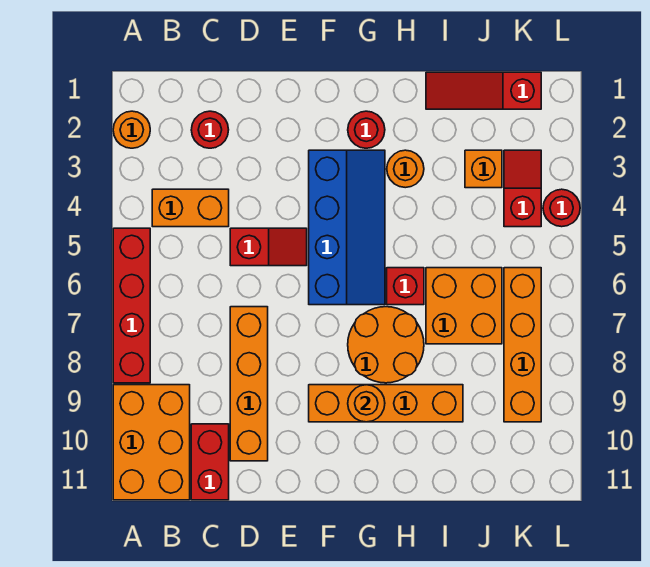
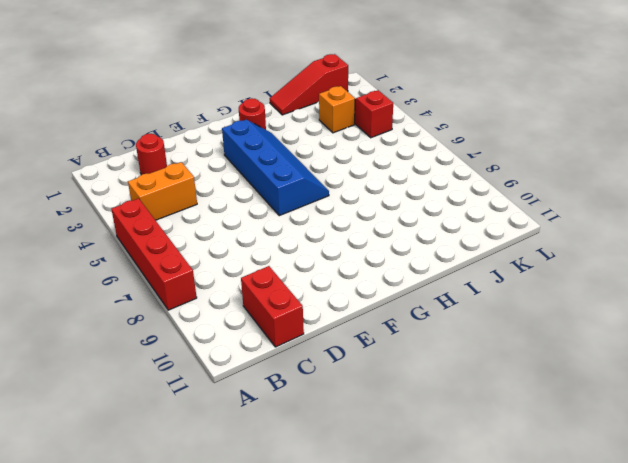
none -> orange 1x1 round brick [113,111,150,148]
none -> orange 2x3 brick [113,385,190,500]
none -> red 1x2 slope [230,228,307,266]

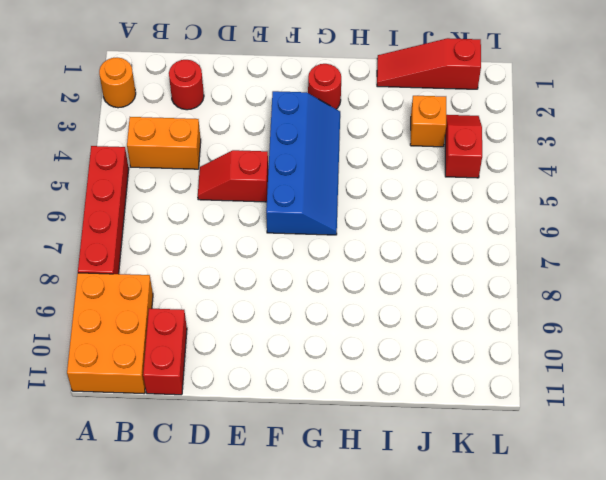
red 1x2 slope [198,150,268,202] -> red 1x2 slope turned to [230,228,307,266]
none -> orange 1x4 brick [230,307,268,461]
none -> orange 1x4 brick [309,385,463,422]
none -> orange 2x2 round brick [348,307,424,383]

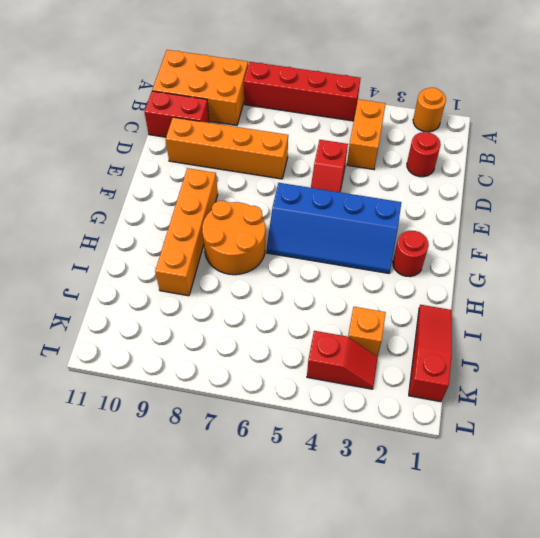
none -> orange 1x1 round brick [387,150,424,188]
none -> red 1x1 brick [387,268,424,305]
none -> orange 2x2 brick [426,268,502,344]

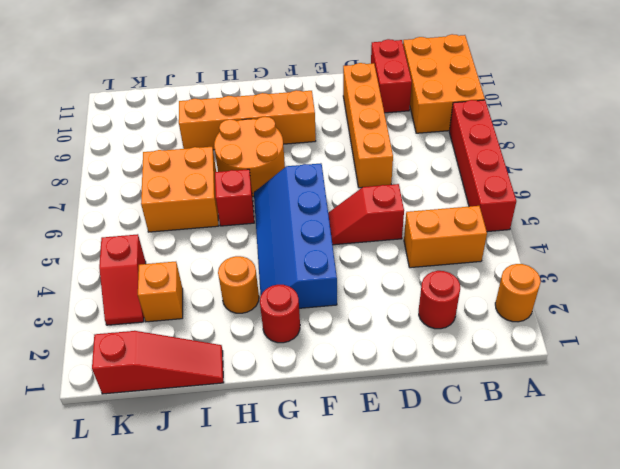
none -> orange 1x4 brick [504,268,541,422]
none -> red 1x1 round brick [543,189,580,227]
none -> orange 1x1 round brick [348,385,385,422]

